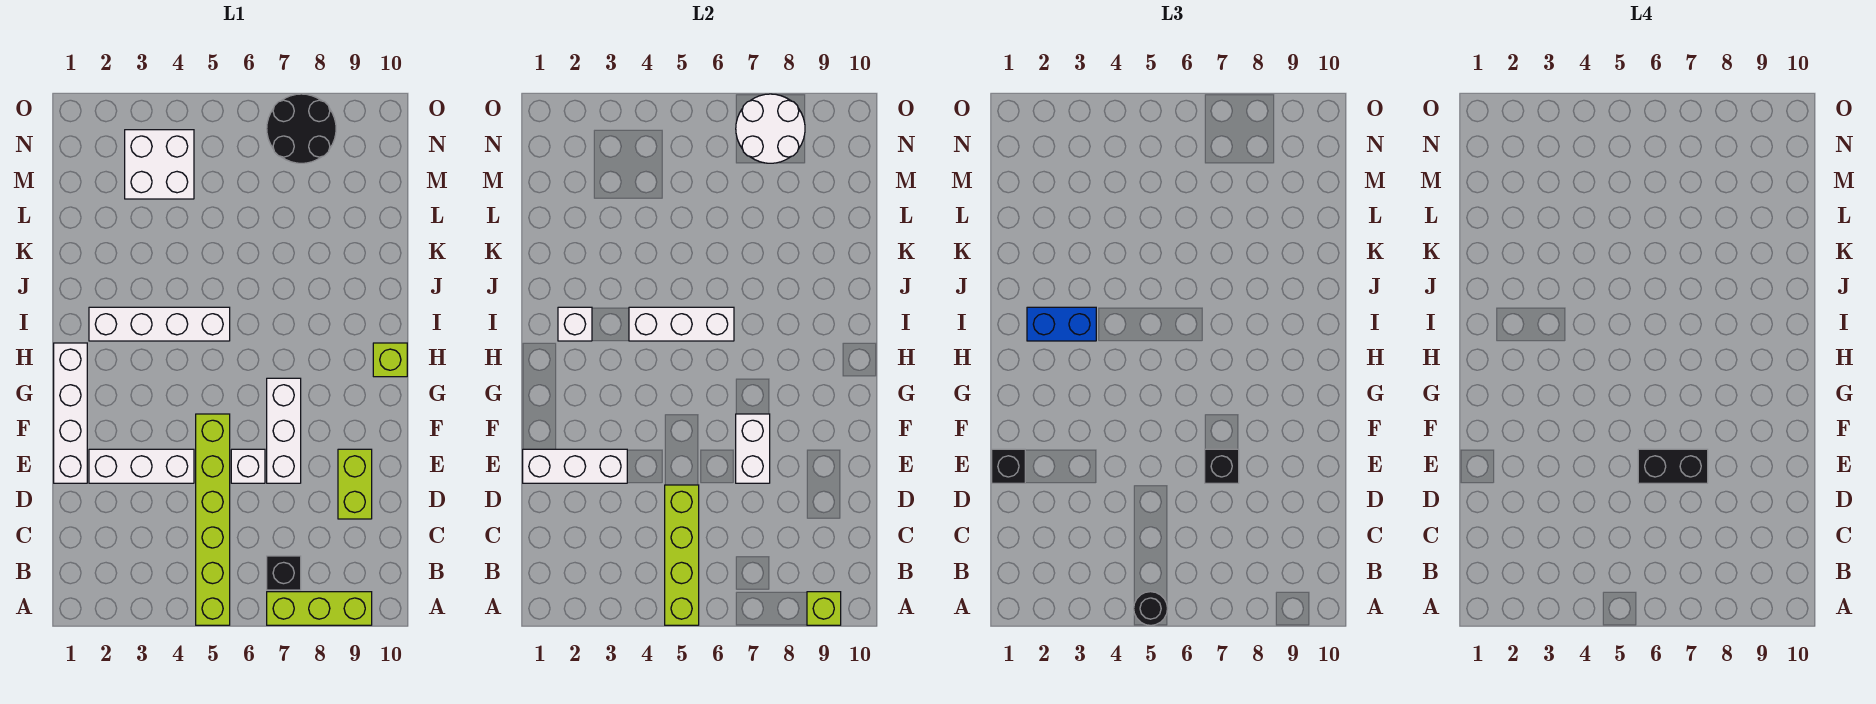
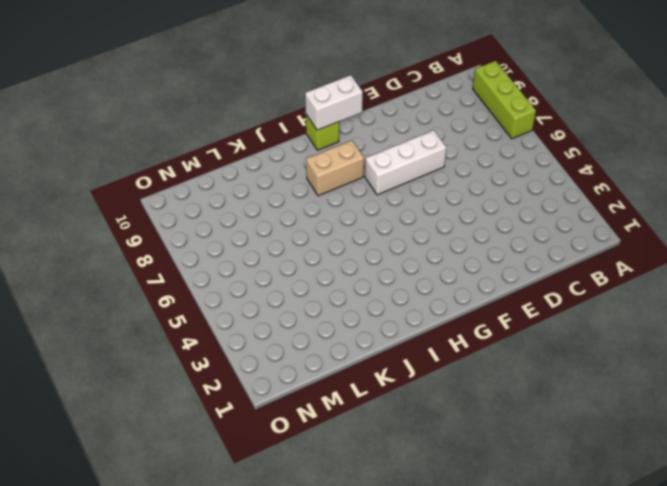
white 1x2 brick [305,75,363,130] -> white 1x2 brick moved to [736,414,770,483]
tan 1x2 brick [306,141,364,196] -> none
none -> lime 1x6 brick [196,414,230,625]
none -> black 1x1 brick [267,556,301,590]
none -> lime 1x2 brick [338,449,372,519]

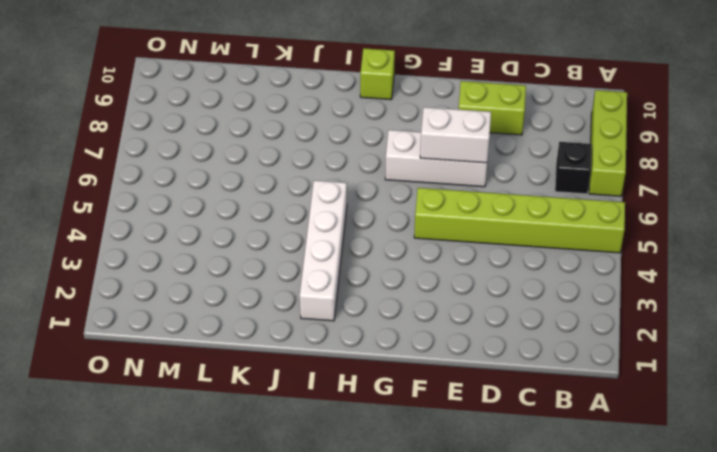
none -> white 1x4 brick [54,343,87,483]
none -> white 1x3 brick [89,449,194,483]
none -> white 1x1 brick [231,449,265,483]

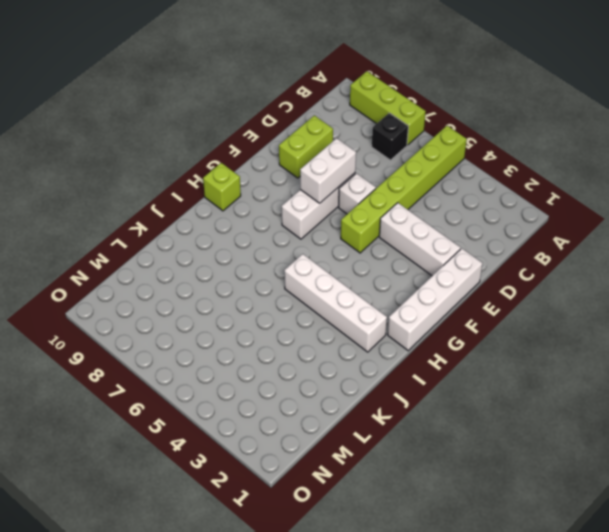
none -> white 2x2 brick [125,130,194,199]
none -> black 2x2 round brick [267,94,336,163]
none -> lime 1x4 brick [665,485,699,625]

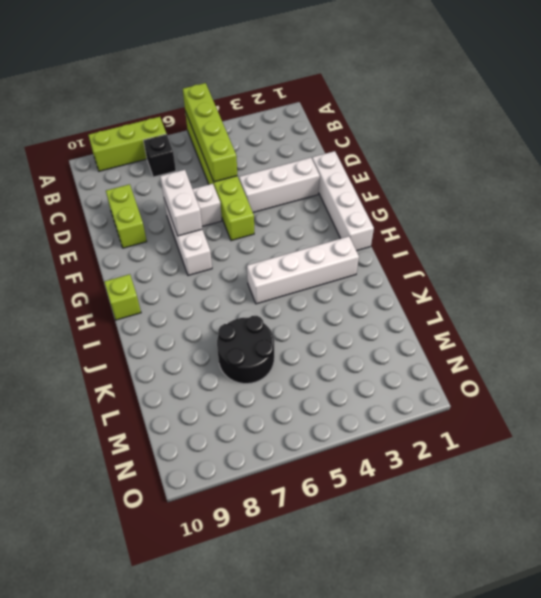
black 2x2 round brick [217,316,274,384] -> black 2x2 round brick moved to [267,94,336,163]
none -> white 2x2 brick [125,130,194,199]
none -> lime 1x1 brick [807,592,841,625]
none -> white 1x3 brick [523,449,627,483]

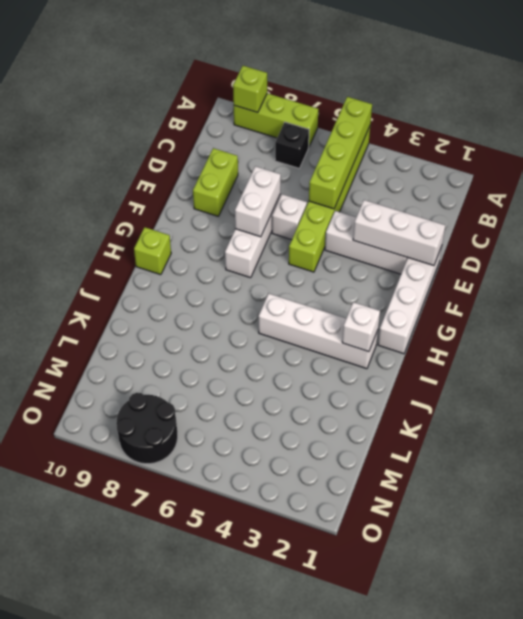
none -> white 2x2 brick [125,130,194,199]
none -> white 1x3 brick [629,307,734,341]
none -> white 2x2 round brick [736,94,805,163]

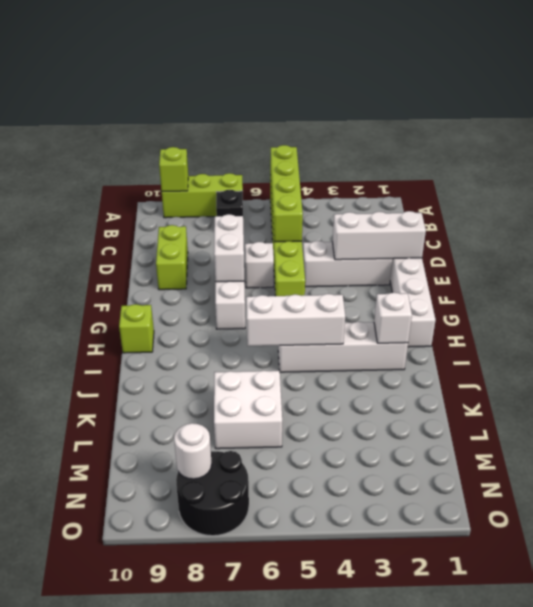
white 2x2 brick [214,371,282,449] -> white 2x2 brick moved to [125,130,194,199]
white 1x1 round brick [174,423,212,479] -> white 2x2 round brick [736,94,805,163]
none -> black 1x1 round brick [1134,592,1167,625]
none -> black 1x1 brick [992,449,1025,483]
none -> black 1x1 brick [1205,449,1239,483]

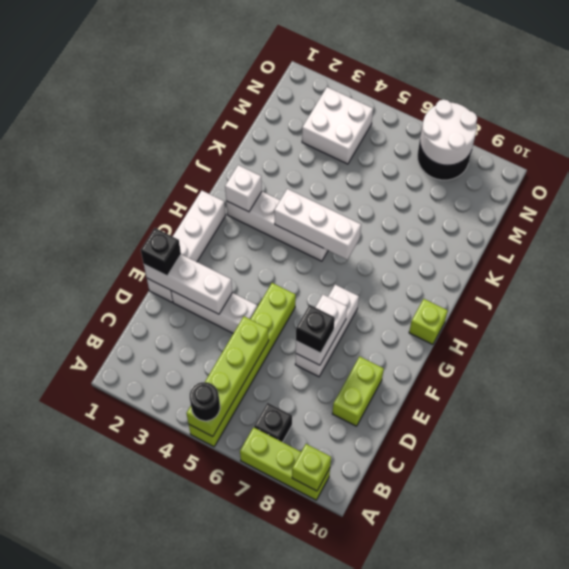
none -> white 1x1 brick [231,449,265,483]
none -> blue 1x2 brick [1027,307,1096,341]
none -> black 1x2 brick [1638,449,1708,483]

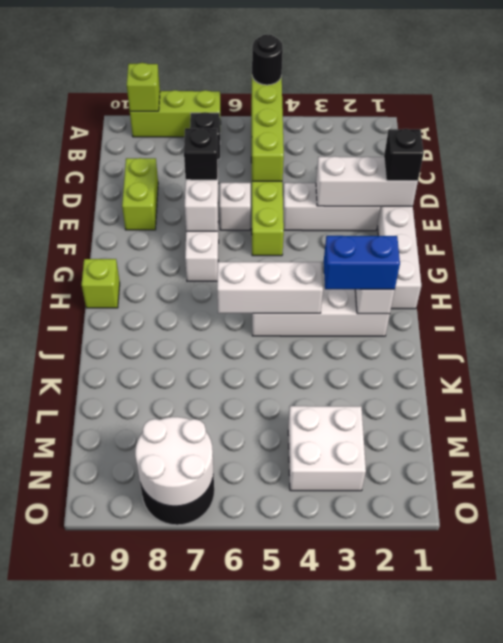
none -> black 1x2 brick [1638,449,1708,483]

